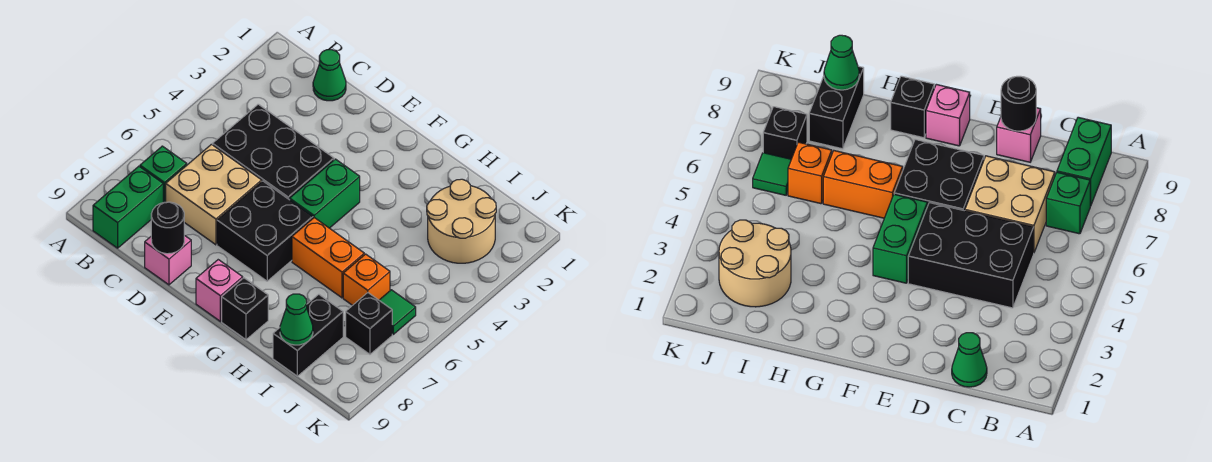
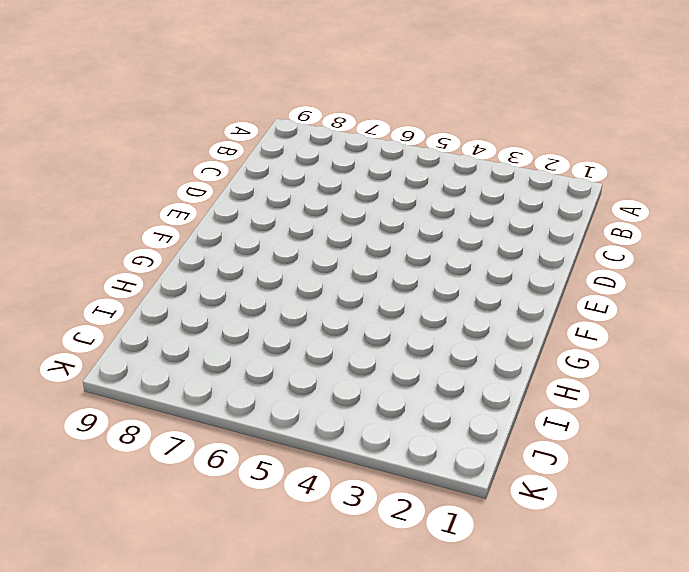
none -> green 1x1 brick [140,146,187,203]
none -> green 1x2 brick [93,166,163,248]
none -> green 1x1 cone [313,50,346,101]

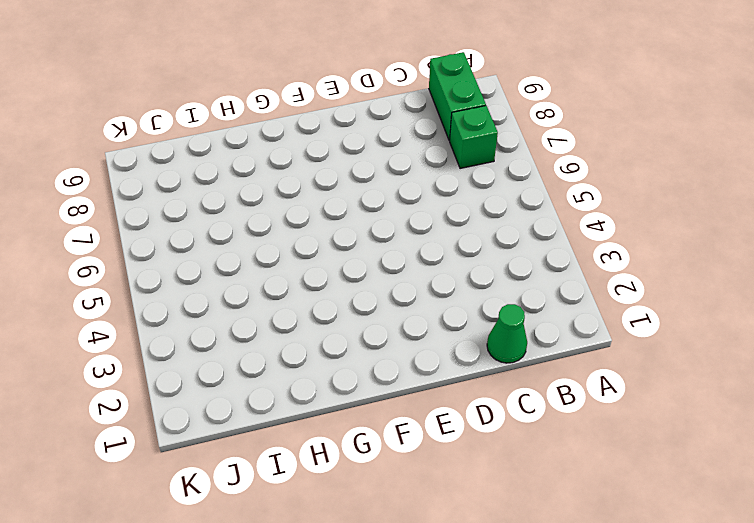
none -> black 2x3 brick [213,104,334,200]
none -> tan 2x2 brick [166,144,262,245]
none -> pink 1x1 brick [145,235,191,285]

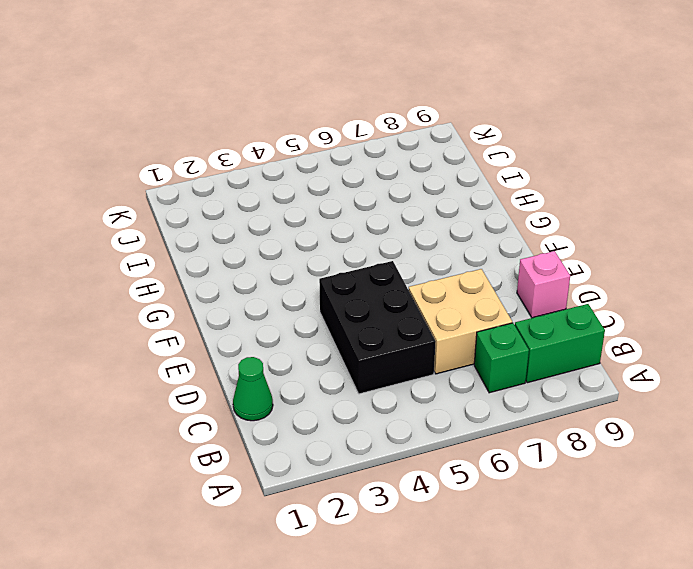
none -> black 2x2 brick [217,181,313,281]
none -> green 1x2 brick [290,159,360,228]
none -> pink 1x1 brick [196,260,243,321]

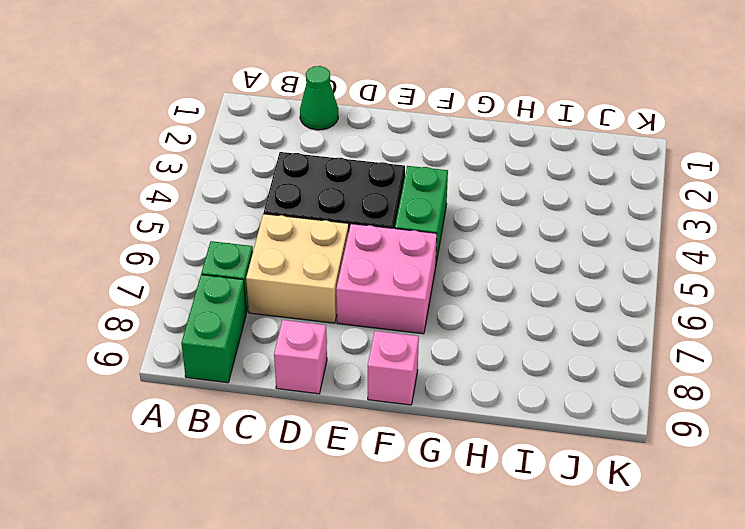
pink 2x2 brick [336,224,437,334] -> black 2x2 brick [217,181,313,281]
none -> orange 1x2 brick [292,218,364,298]
none -> black 1x1 brick [222,278,268,340]
none -> tan 2x2 round brick [427,179,496,263]

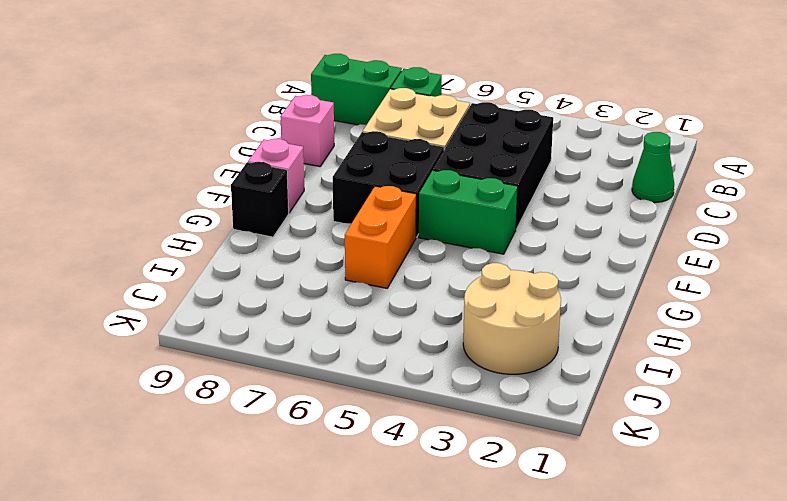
none -> orange 1x1 brick [343,254,390,305]
none -> black 1x2 brick [273,294,343,376]
none -> green 1x1 tile [379,290,416,334]

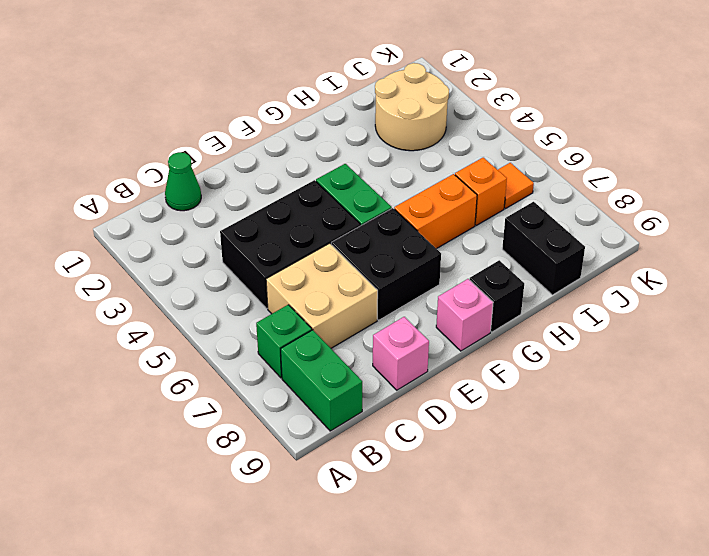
orange 1x1 tile [498,163,534,209] -> green 1x1 tile [379,290,416,334]
none -> black 1x1 brick [346,293,392,354]
none -> black 1x1 round brick [151,202,184,254]
none -> green 1x1 cone [280,294,313,345]

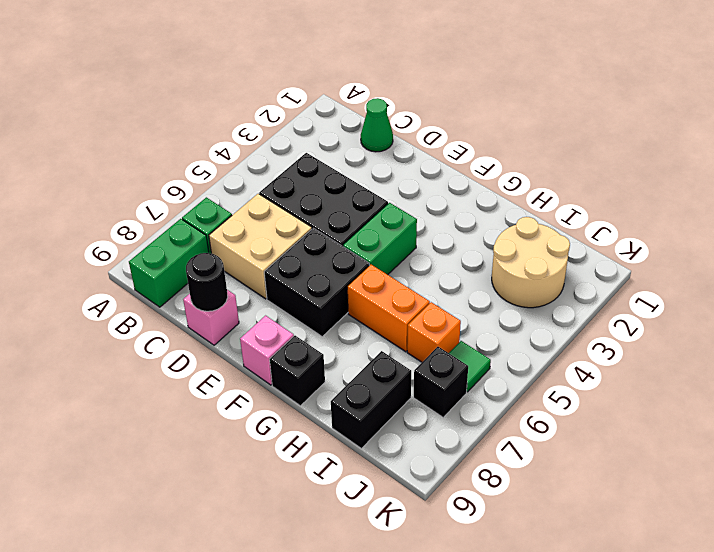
none -> green 1x1 cone [280,294,313,345]

